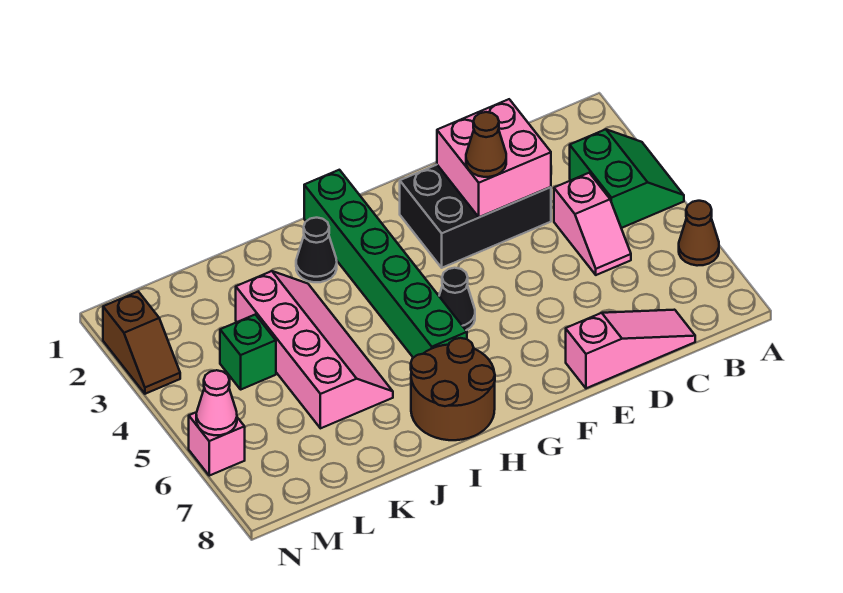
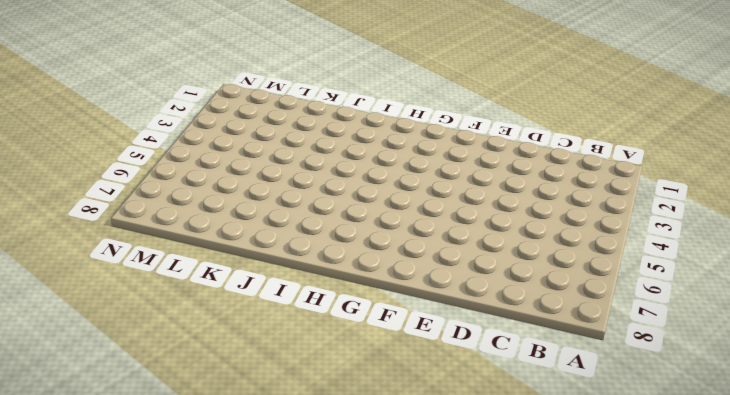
none -> green 2x2 slope [570,129,684,228]
none -> brown 1x1 cone [679,201,719,266]
none -> pink 1x2 slope [554,173,631,275]

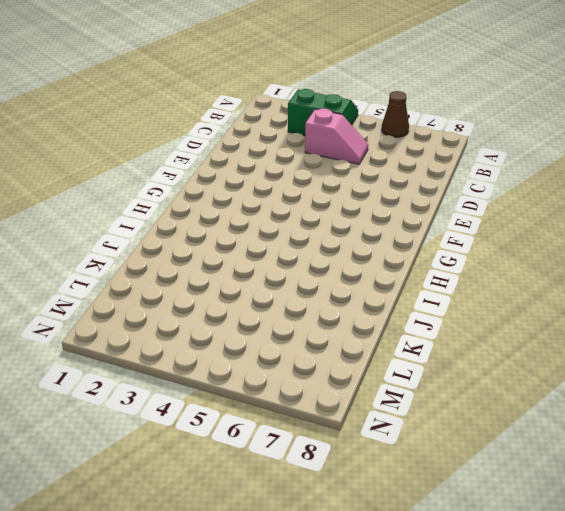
none -> pink 1x3 slope [566,310,695,388]
none -> black 2x3 brick [400,165,551,268]
none -> black 1x1 cone [439,268,475,330]

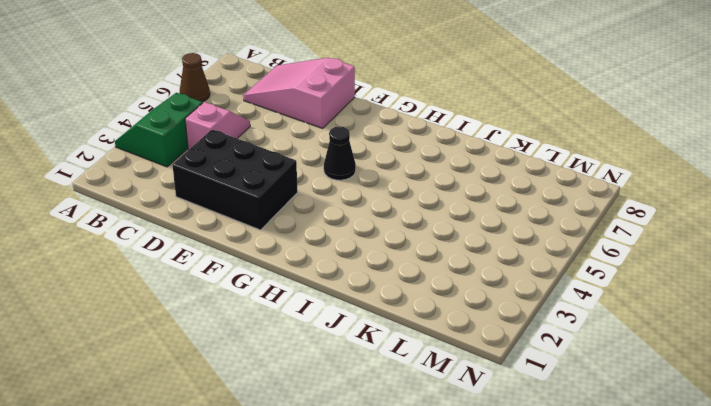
pink 2x3 slope [243,58,355,129] -> pink 1x3 slope [566,310,695,388]
none -> green 1x6 brick [304,170,467,358]
none -> brown 2x2 round brick [411,338,495,440]
none -> black 1x1 cone [296,218,337,282]

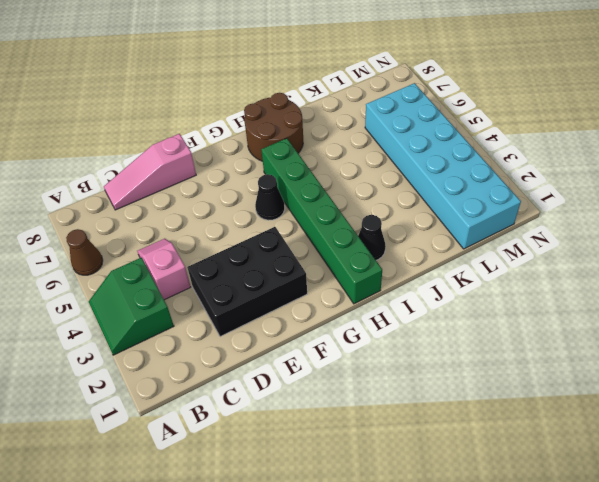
cyan 2x6 brick [365,83,521,249] -> green 1x1 brick [220,315,276,389]
none -> pink 2x4 slope [236,271,393,428]
none -> brown 1x2 slope [103,292,180,394]
none -> pink 1x1 brick [189,412,245,476]

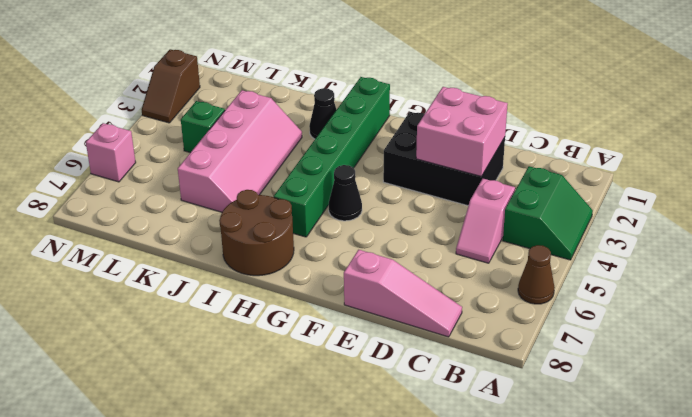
none -> pink 1x1 cone [196,370,237,435]
none -> brown 1x1 cone [466,112,506,177]

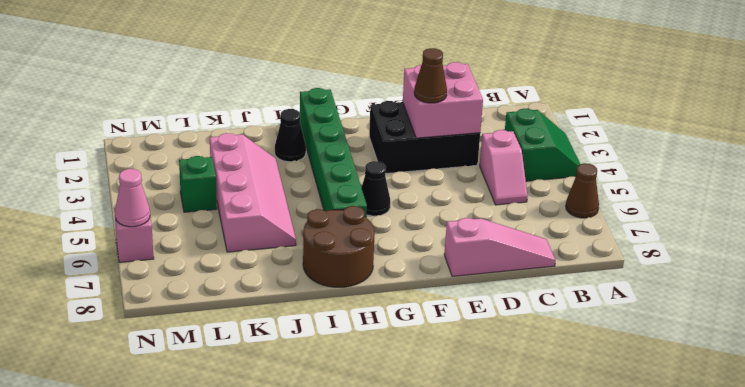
none -> brown 1x2 slope [103,292,180,394]

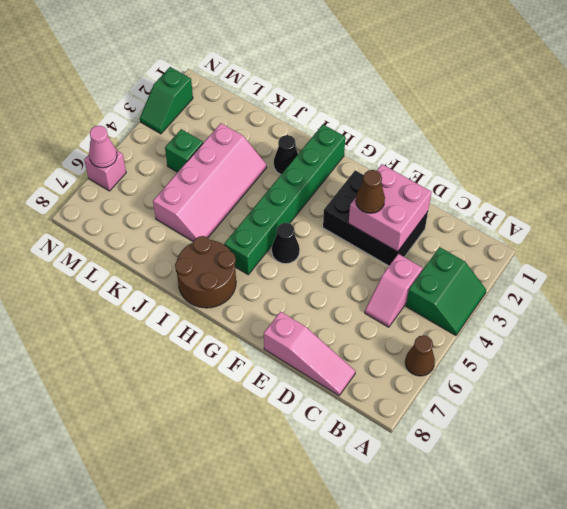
green 1x2 slope [140,67,193,134] -> brown 1x2 slope [103,292,180,394]

